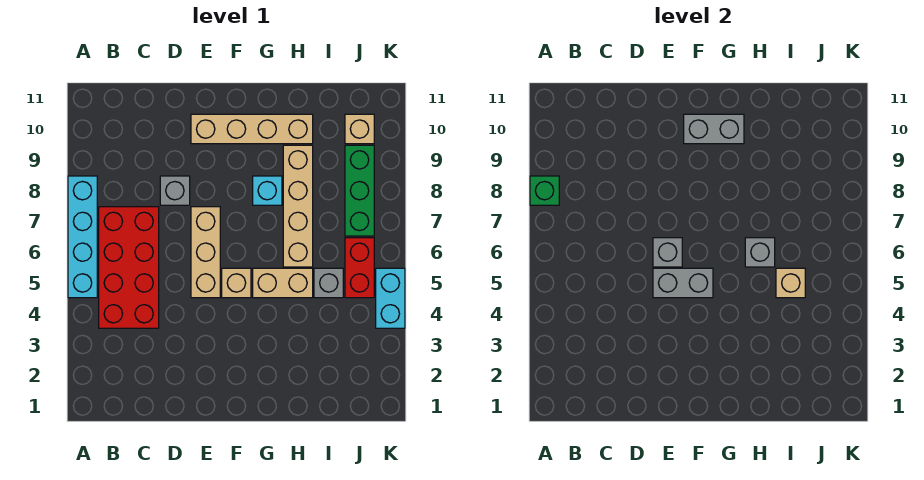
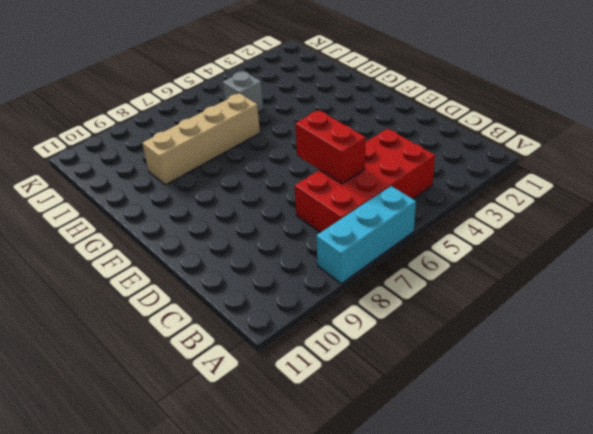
cyan 1x3 brick [316,186,416,283] -> cyan 1x4 brick [68,176,97,298]
red 1x2 brick [295,110,366,184] -> red 1x2 brick turned to [345,238,374,298]
none -> grey 1x1 brick [160,176,190,205]
none -> tan 1x3 brick [191,207,220,298]
none -> tan 1x4 brick [191,114,313,144]

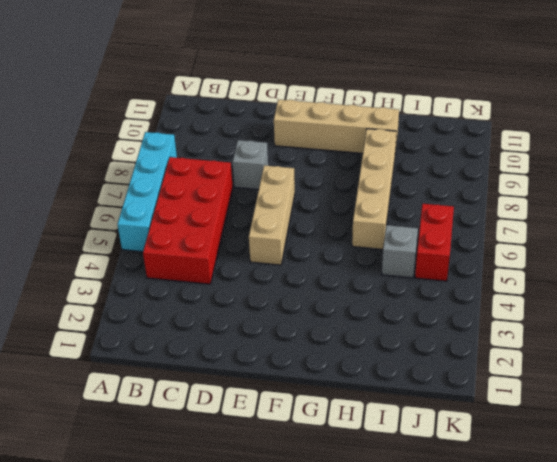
none -> tan 1x1 brick [222,268,251,298]
none -> tan 1x2 brick [253,268,313,298]
none -> cyan 1x1 brick [253,176,282,205]

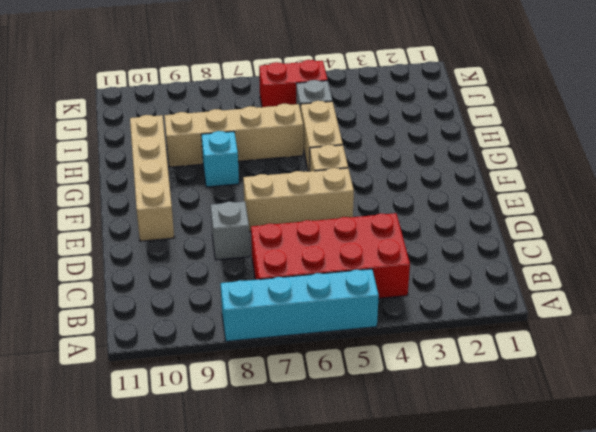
none -> green 1x3 brick [345,145,374,236]
none -> tan 1x1 brick [345,114,374,144]
none -> cyan 1x2 brick [376,268,405,328]

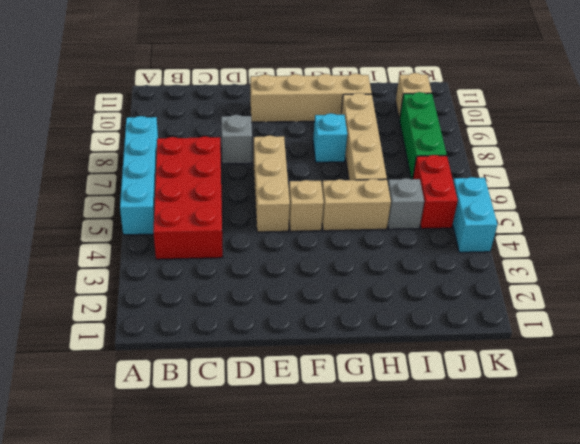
none -> green 1x1 brick [530,176,559,205]
none -> grey 1x2 brick [653,268,713,298]
none -> grey 1x1 brick [653,238,682,267]

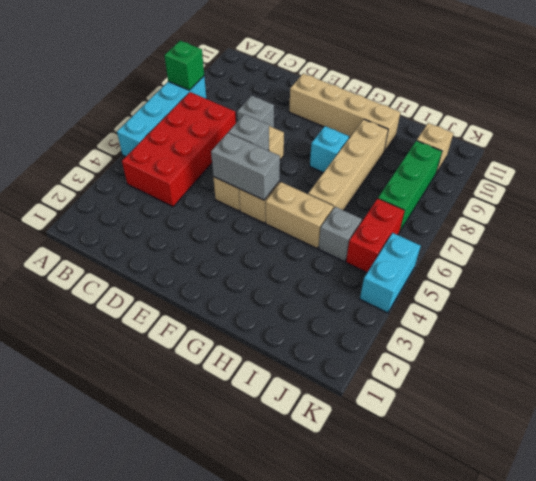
none -> grey 1x2 brick [684,114,744,144]
none -> grey 1x1 brick [745,238,775,267]
none -> tan 1x1 brick [776,268,805,298]

